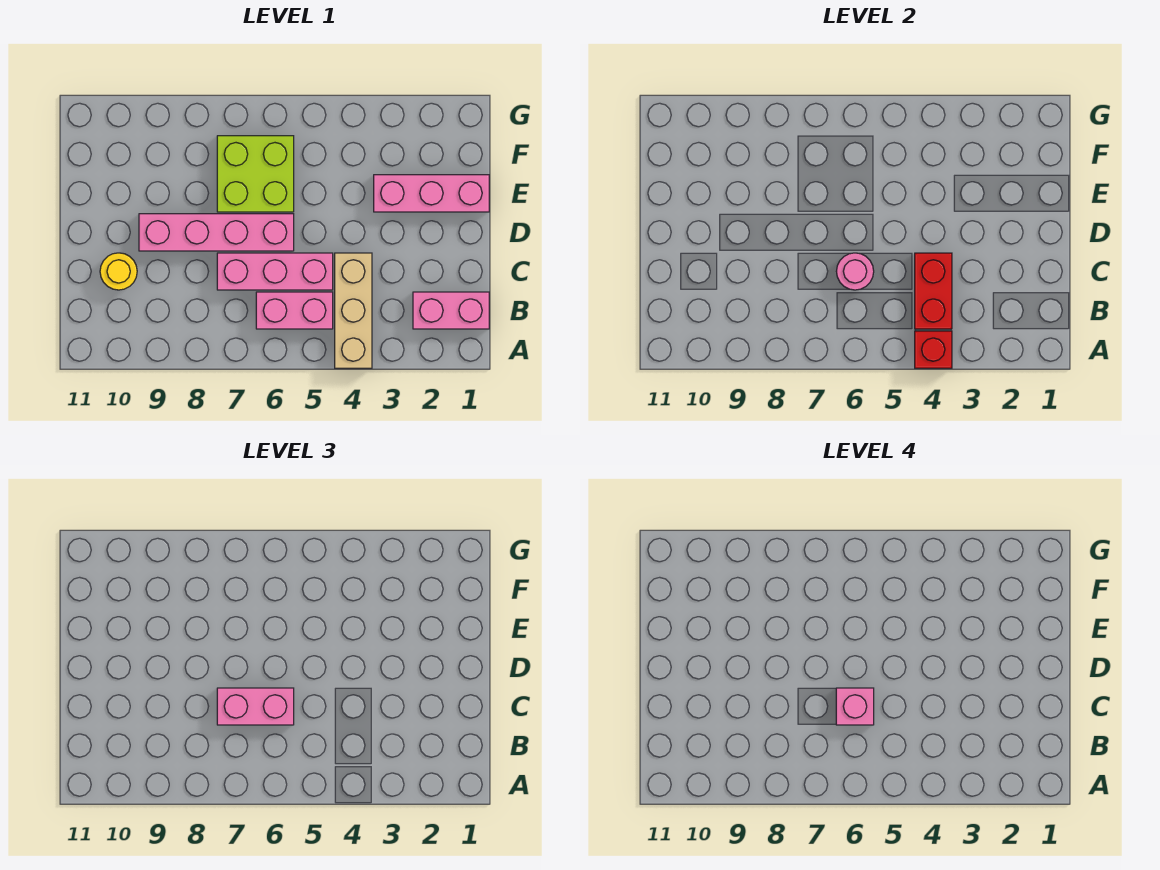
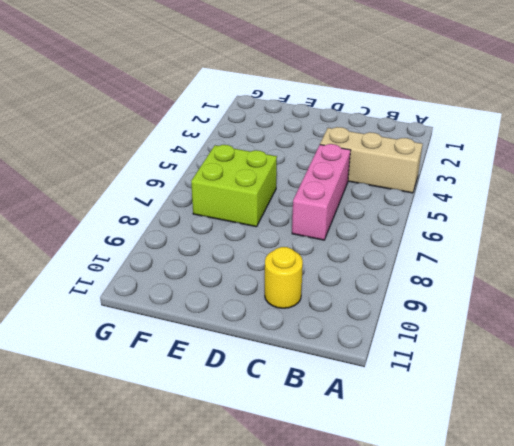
none -> pink 1x2 brick [413,292,489,329]
none -> pink 1x2 brick [256,292,333,329]
none -> pink 1x4 brick [139,214,294,251]

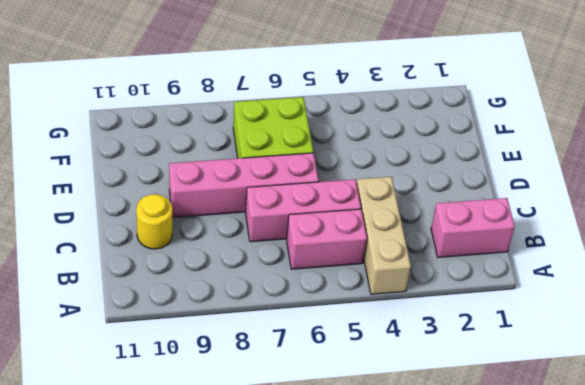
none -> pink 1x3 brick [374,175,489,212]
none -> red 1x1 brick [915,331,952,368]
none -> red 1x2 brick [915,253,952,329]

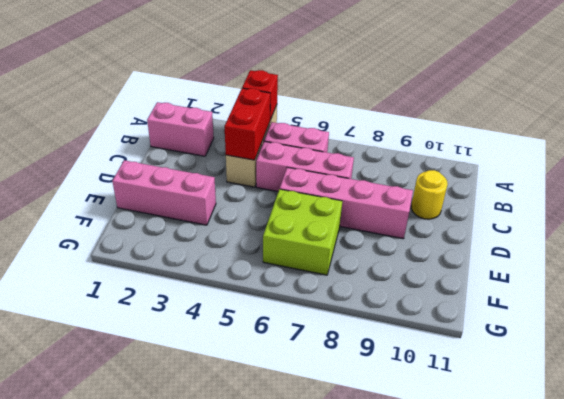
none -> pink 1x1 round brick [836,253,874,290]
none -> pink 1x2 brick [217,688,294,725]
none -> pink 1x1 brick [836,688,874,725]

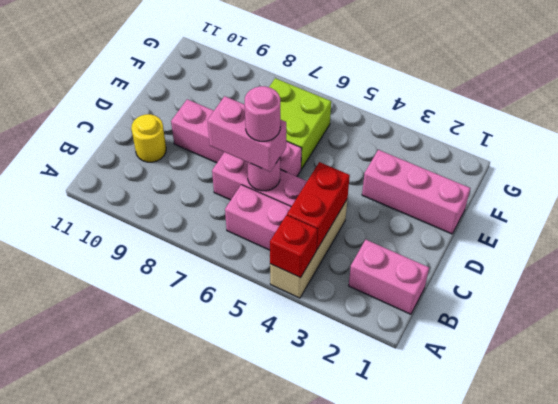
pink 1x1 round brick [244,86,280,141] -> pink 1x1 brick [836,688,874,725]

